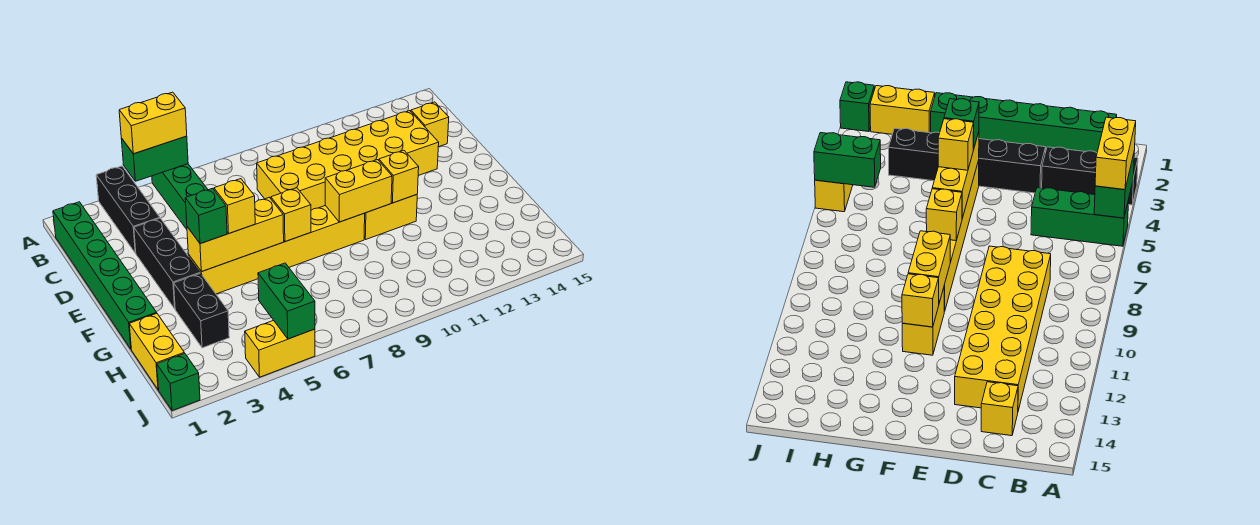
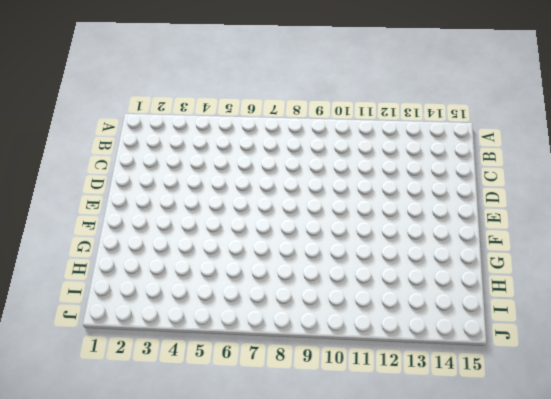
none -> black 1x3 brick [96,166,160,253]
none -> green 1x3 brick [152,164,208,229]
none -> green 1x6 brick [53,202,157,349]

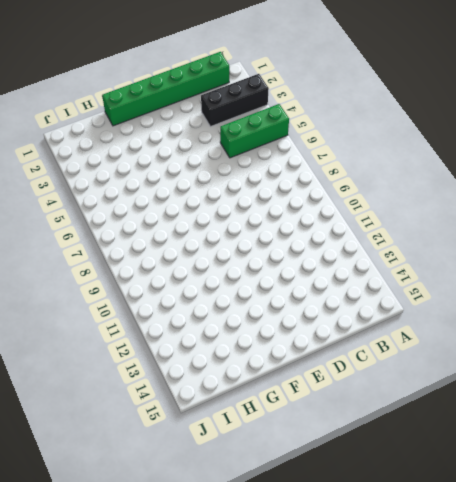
none -> yellow 2x6 brick [257,111,439,210]
none -> yellow 1x1 brick [411,102,449,147]
none -> black 1x3 brick [134,218,200,309]

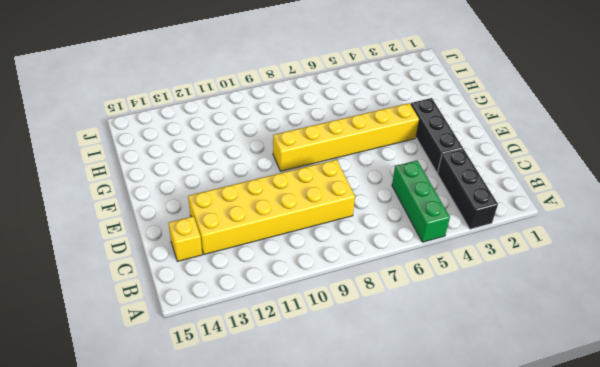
none -> green 1x6 brick [53,202,157,349]
none -> yellow 1x2 brick [364,195,417,240]
none -> black 1x2 brick [174,273,229,348]

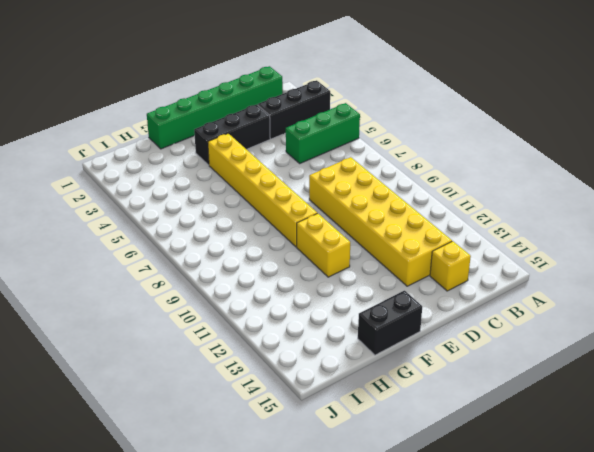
black 1x2 brick [358,291,422,355] -> black 1x2 brick moved to [174,273,229,348]
none -> yellow 1x2 brick [129,314,184,390]
none -> green 1x1 brick [157,353,200,411]
none -> yellow 1x2 brick [245,320,315,377]

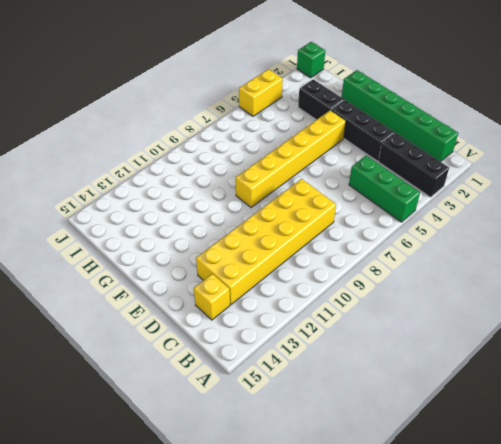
none -> yellow 1x2 brick [364,195,417,240]
none -> yellow 1x2 brick [129,314,184,390]
none -> green 1x2 brick [121,136,188,181]

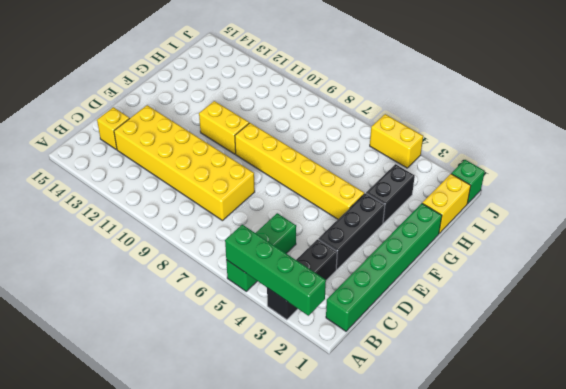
green 1x4 brick [225,225,326,316] -> green 1x2 brick [121,136,188,181]
none -> yellow 1x3 brick [187,197,284,272]
none -> yellow 1x1 brick [271,188,311,242]
none -> yellow 1x2 brick [325,160,392,222]

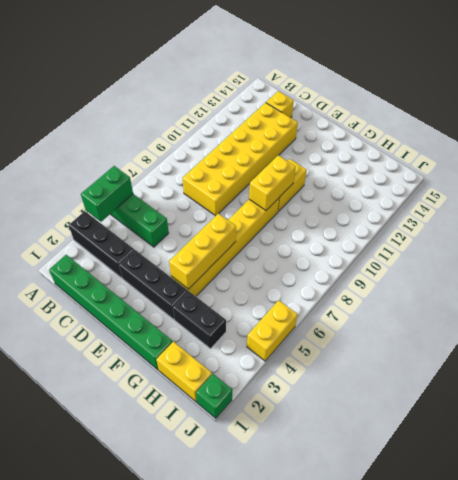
none -> yellow 1x1 brick [271,188,311,242]
none -> yellow 1x1 brick [379,150,419,203]
none -> green 1x2 brick [258,263,315,339]

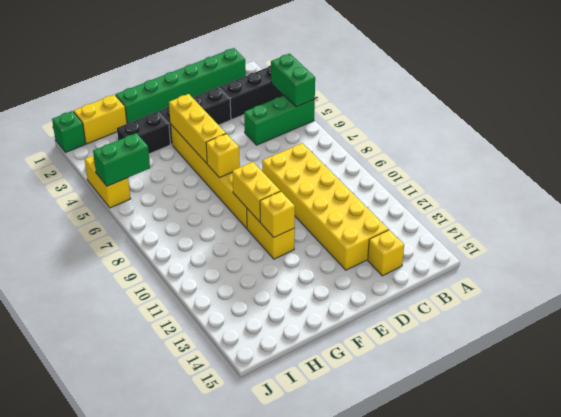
none -> yellow 1x2 brick [119,92,187,154]
none -> green 1x1 brick [185,188,227,244]
none -> yellow 1x1 brick [214,179,255,233]

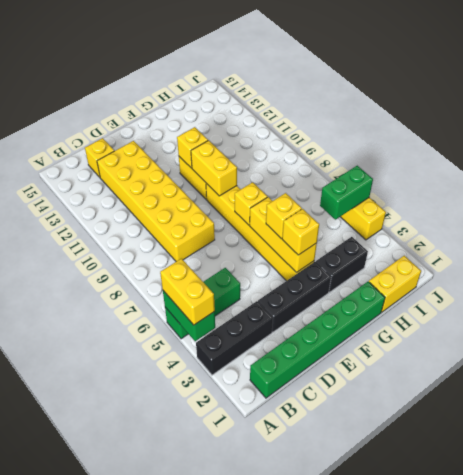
yellow 1x1 brick [282,209,319,255] -> green 1x1 brick [185,188,227,244]
none -> green 1x1 brick [157,353,200,411]

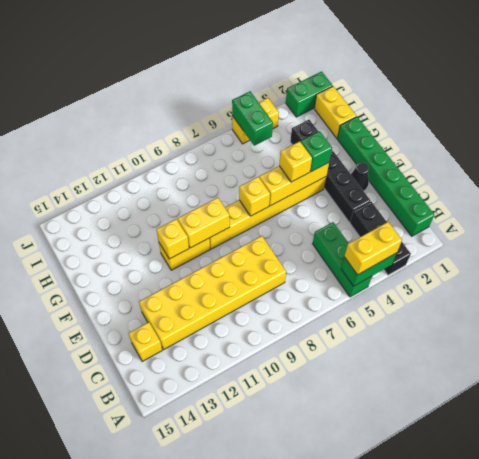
black 1x1 cone [351,162,369,191] -> none
green 1x2 brick [286,72,333,117] -> green 1x1 brick [157,353,200,411]

